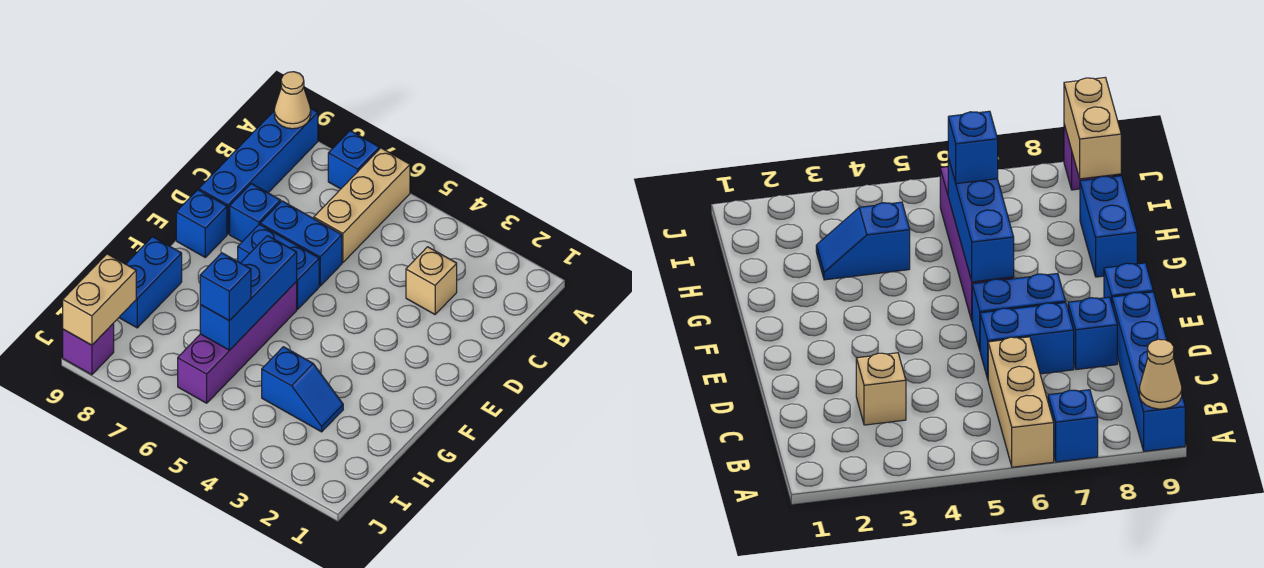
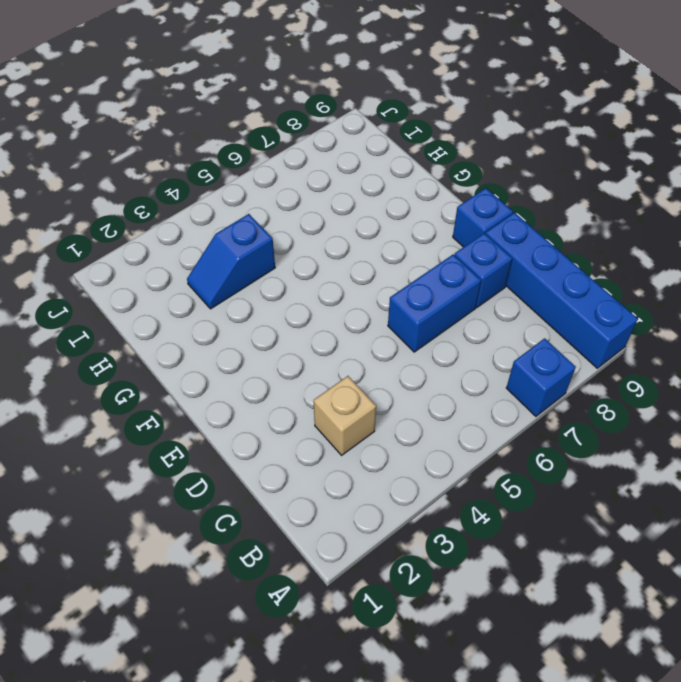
none -> tan 1x3 brick [314,148,410,263]
none -> blue 1x2 brick [238,224,319,309]
none -> purple 1x4 brick [178,282,297,403]

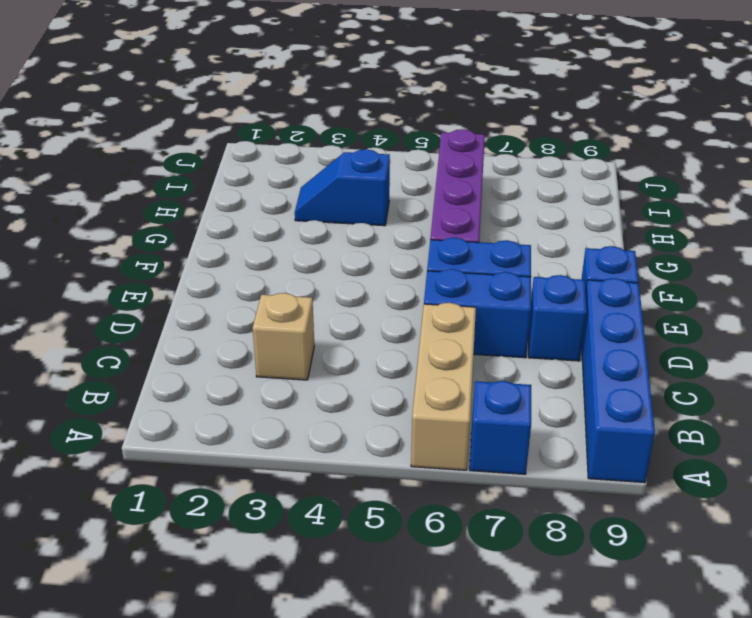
none -> blue 1x2 brick [119,237,182,328]
none -> purple 1x1 brick [63,324,114,375]
none -> tan 1x1 cone [274,72,311,129]

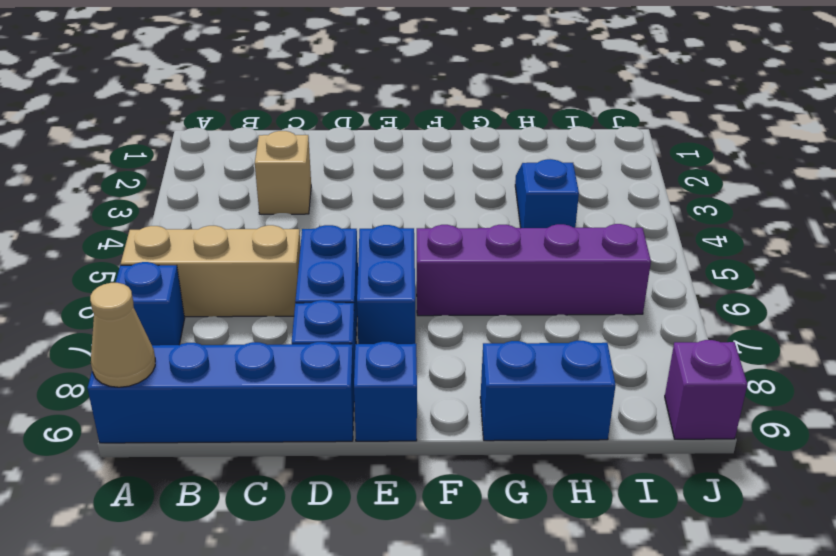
none -> blue 1x3 brick [200,236,297,350]
none -> tan 1x2 brick [63,254,136,345]
none -> blue 1x1 brick [200,253,251,321]

